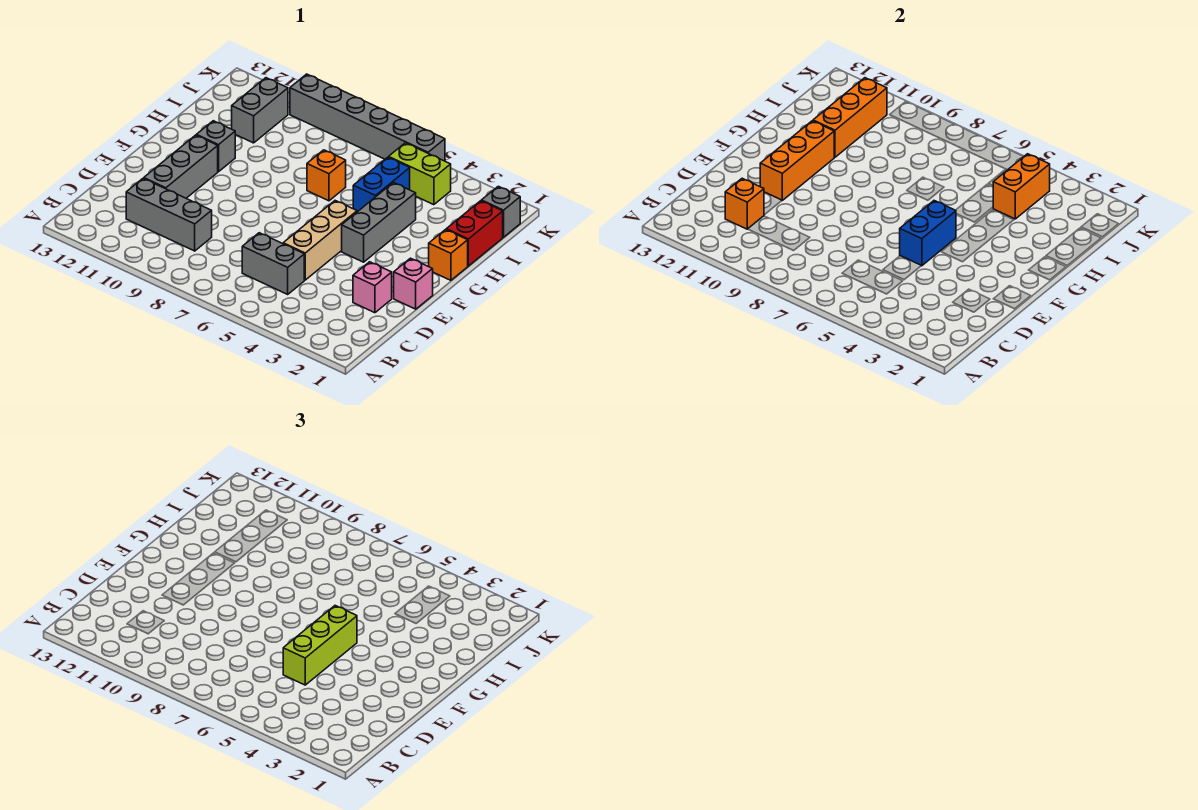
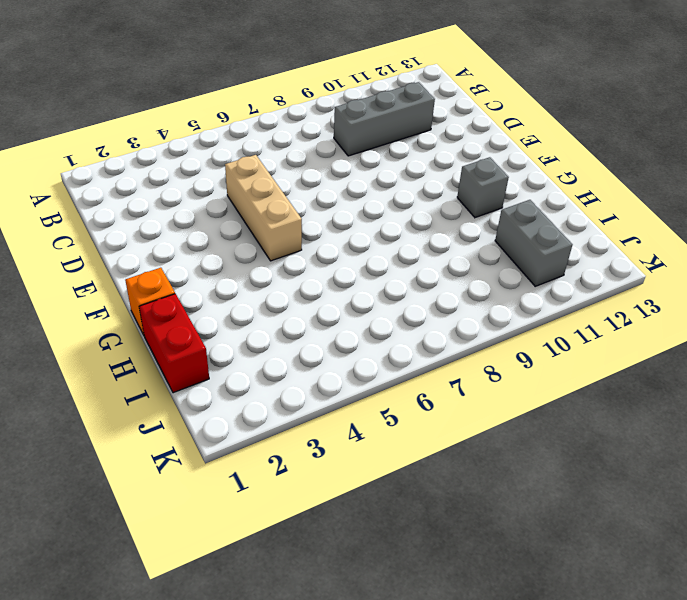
none -> grey 1x2 brick [242,233,304,294]
none -> pink 1x1 brick [353,262,392,313]
none -> grey 1x3 brick [144,135,218,198]

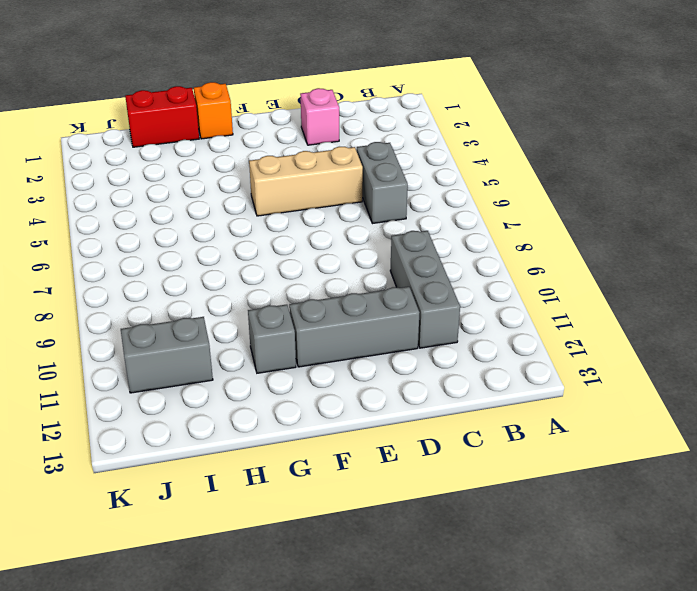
none -> pink 1x1 brick [394,258,433,309]
none -> grey 1x3 brick [342,183,416,262]
none -> blue 1x2 brick [353,157,410,212]

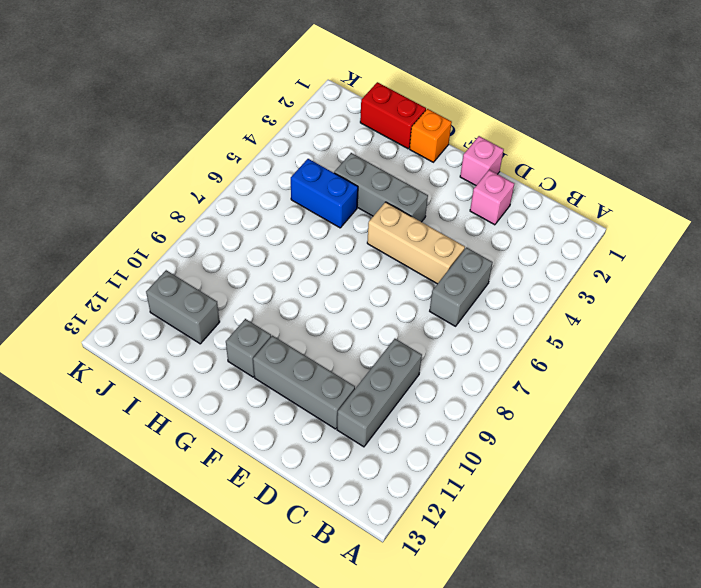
none -> orange 1x1 brick [307,150,346,201]
none -> grey 1x1 brick [481,186,520,237]
none -> lime 1x2 brick [389,143,451,205]

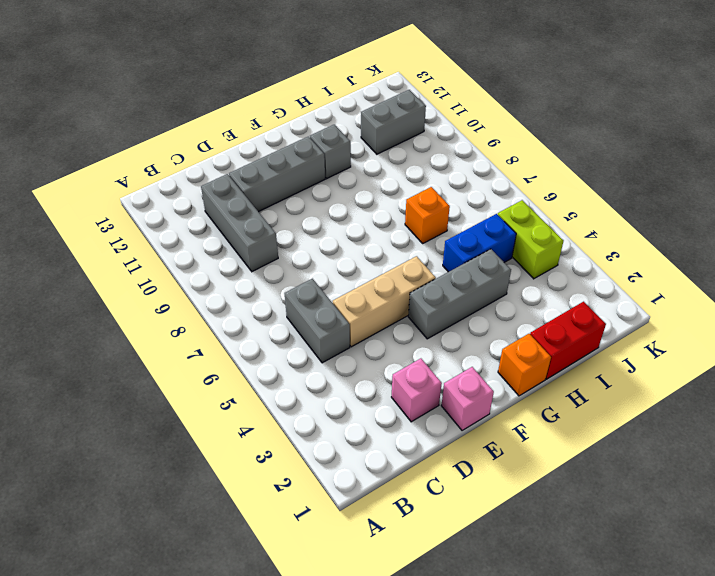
none -> grey 1x1 brick [481,186,520,237]
none -> grey 1x6 brick [290,74,445,161]
none -> orange 1x1 brick [725,178,764,229]

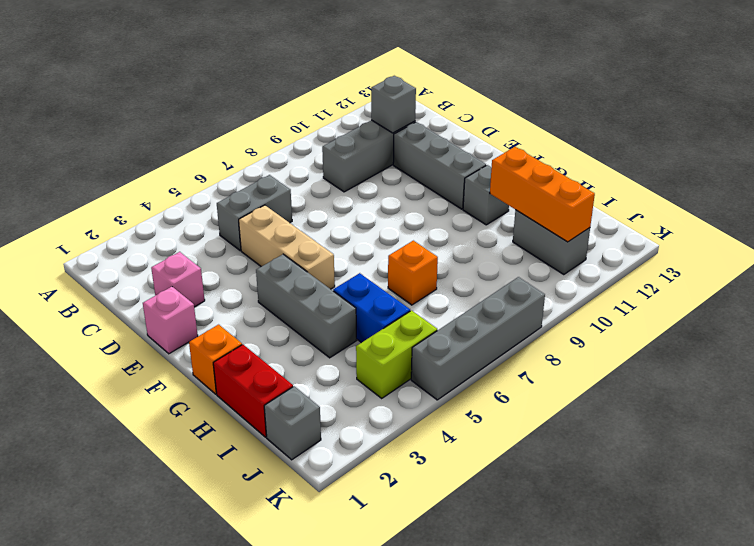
grey 1x1 brick [371,76,416,133] -> orange 1x1 brick [725,178,764,229]
grey 1x4 brick [411,277,545,400] -> grey 1x6 brick [290,74,445,161]
none -> blue 1x2 brick [900,201,956,266]
none -> orange 1x3 brick [760,121,834,200]
none -> orange 1x2 brick [993,154,1050,219]

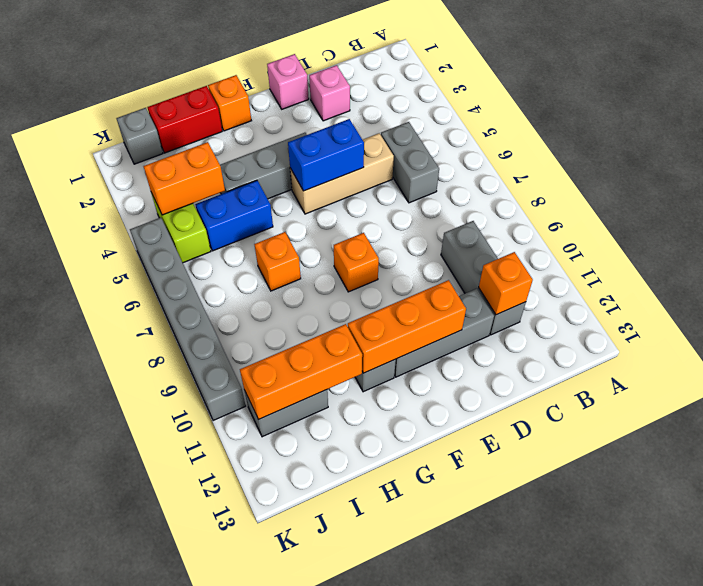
orange 1x1 brick [334,233,379,292] -> none
none -> lime 1x3 brick [283,606,357,685]

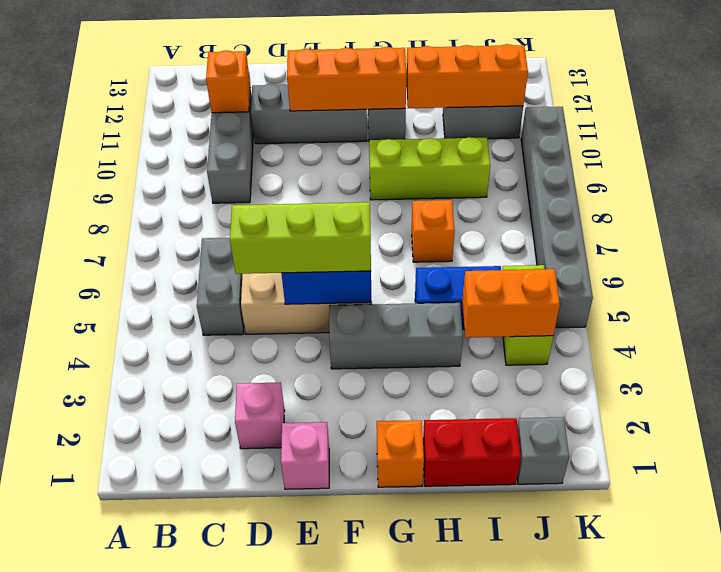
lime 1x3 brick [369,137,490,200] -> none

